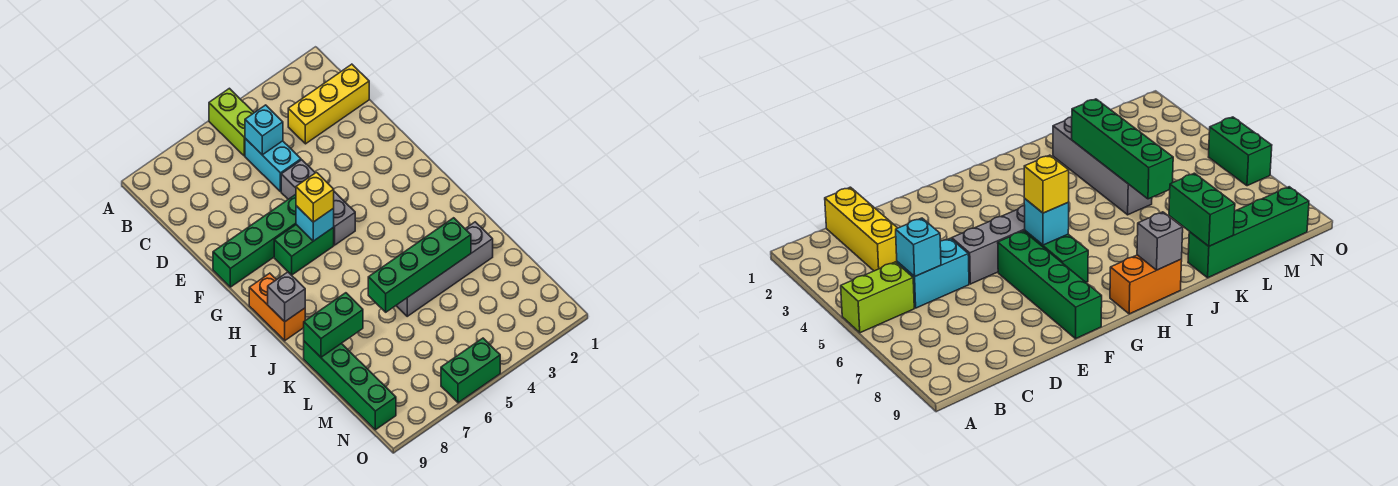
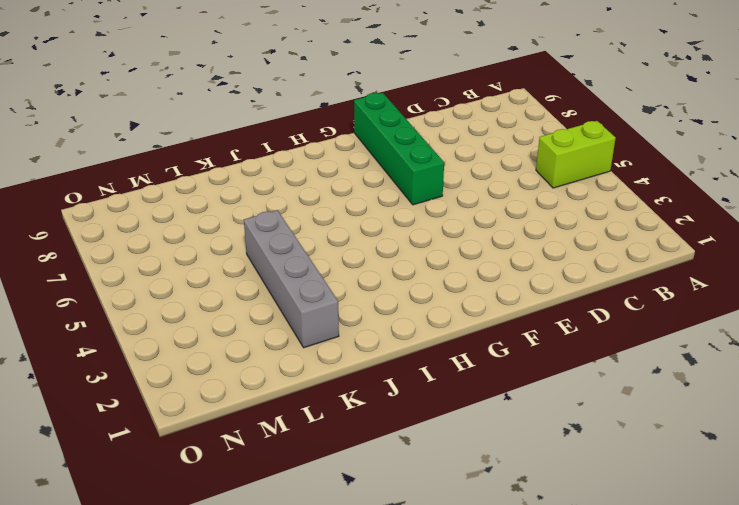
none -> yellow 1x3 brick [288,64,369,144]
none -> cyan 1x2 brick [245,139,301,192]
none -> grey 1x3 brick [281,160,355,245]

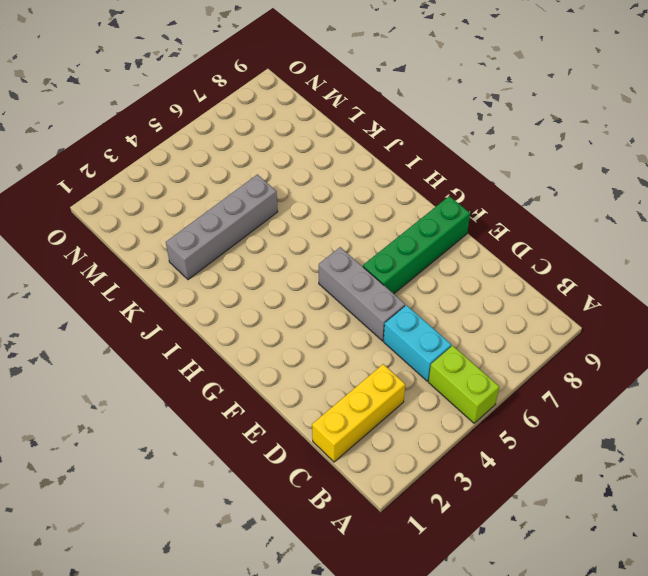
none -> green 1x2 brick [274,225,334,275]
none -> orange 1x2 brick [249,273,305,341]
none -> green 1x4 brick [304,341,396,430]

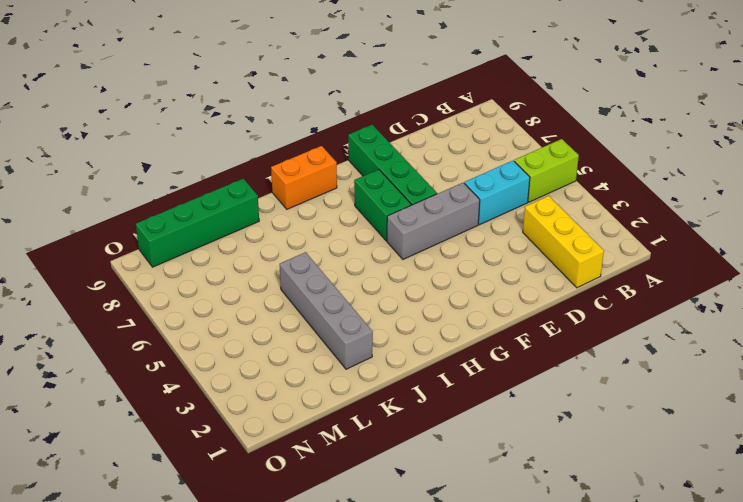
none -> green 1x2 brick [441,338,500,403]
none -> cyan 1x1 brick [245,105,283,155]
none -> cyan 1x1 brick [296,206,334,241]

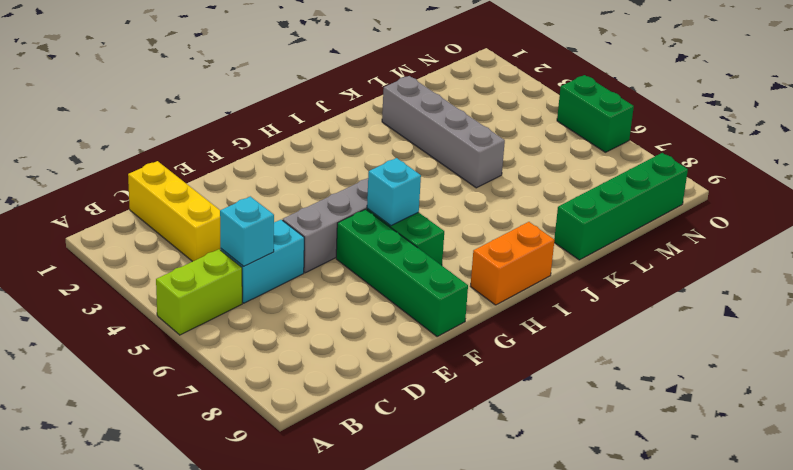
none -> grey 1x1 brick [268,272,305,322]
none -> green 1x4 brick [368,218,471,312]
none -> green 1x2 brick [304,293,363,357]

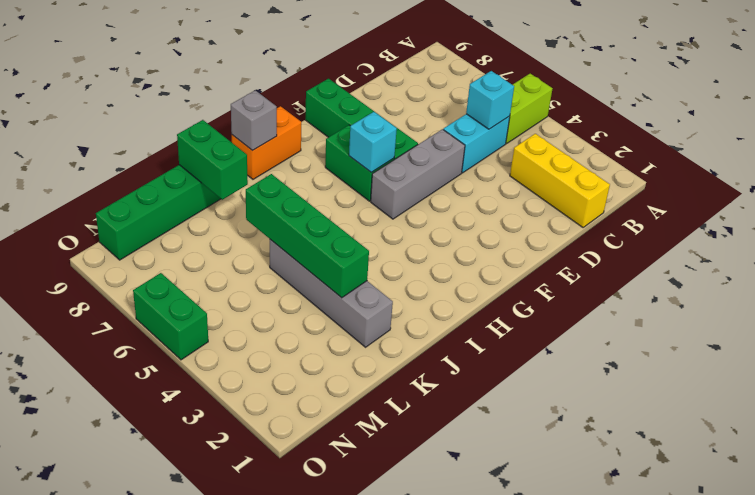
none -> yellow 1x1 brick [296,172,334,222]

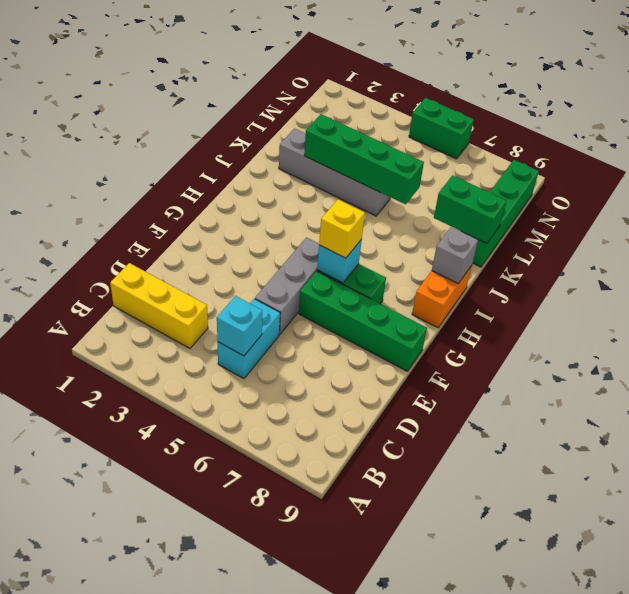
none -> lime 1x2 brick [209,88,254,156]

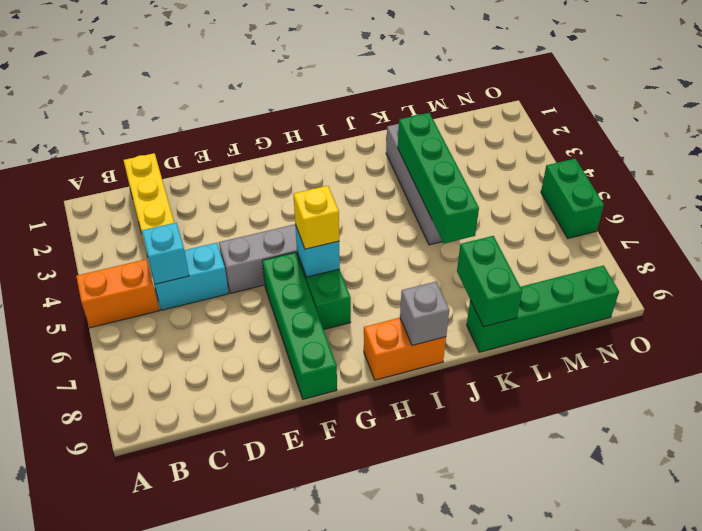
orange 1x2 brick [76,259,159,328] -> lime 1x2 brick [209,88,254,156]

